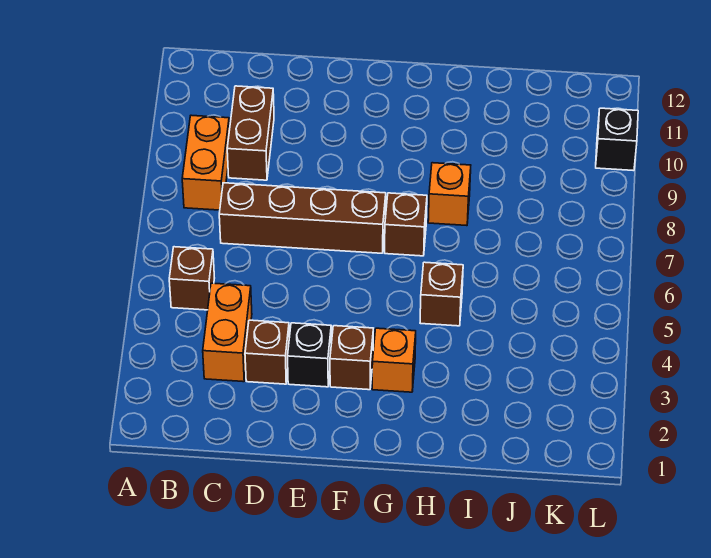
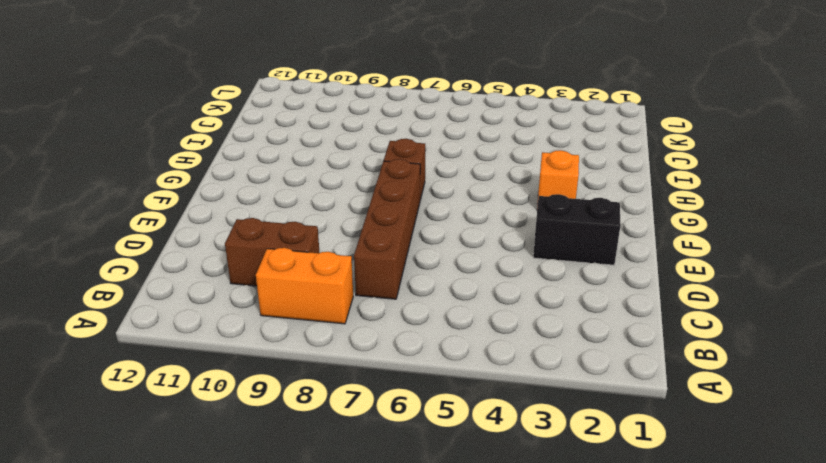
black 1x2 brick [533,194,621,265] -> black 1x1 brick [288,323,331,387]
none -> brown 1x1 brick [169,247,214,310]
none -> orange 1x2 brick [203,283,252,382]
none -> brown 1x1 brick [245,320,289,384]

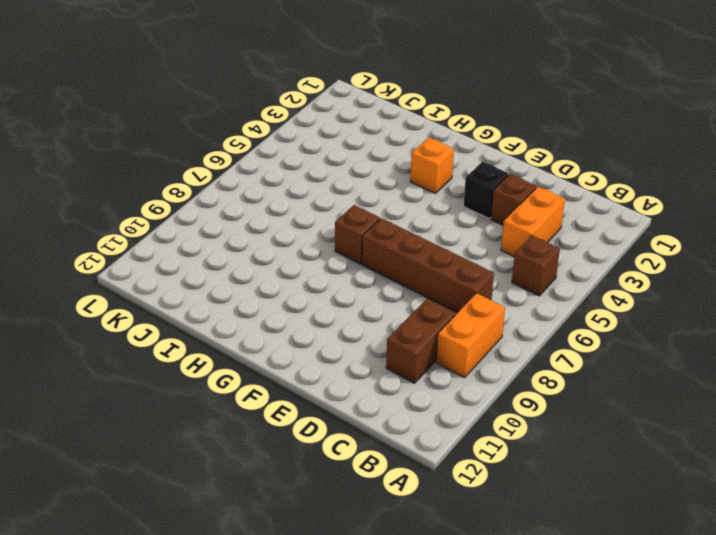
none -> brown 1x1 brick [330,326,373,390]
none -> brown 1x1 brick [420,262,463,326]
none -> orange 1x1 brick [428,163,471,226]

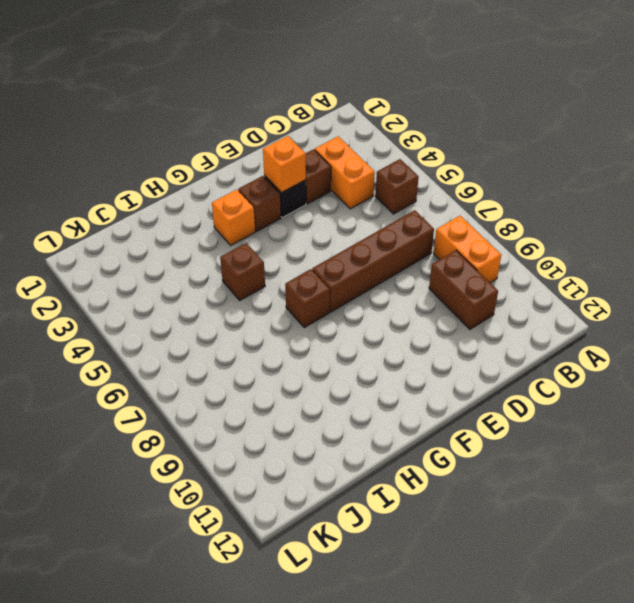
orange 1x1 brick [263,136,306,193] -> orange 1x1 brick moved to [428,163,471,226]
none -> black 1x1 brick [596,108,638,171]

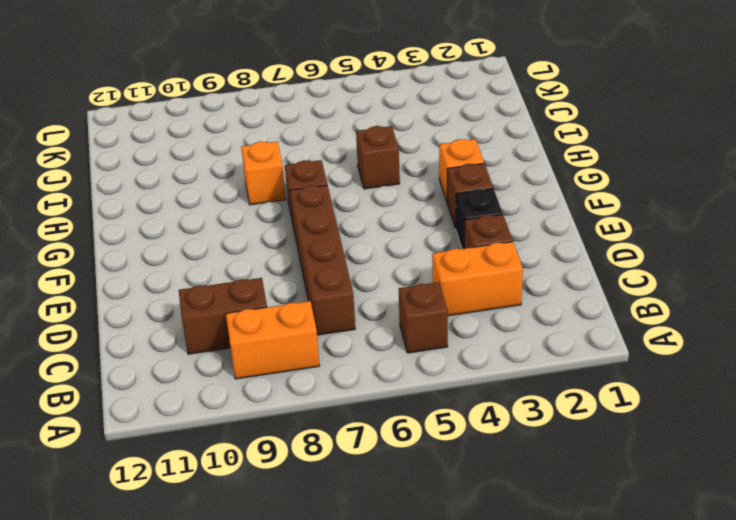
none -> black 1x1 brick [596,108,638,171]

